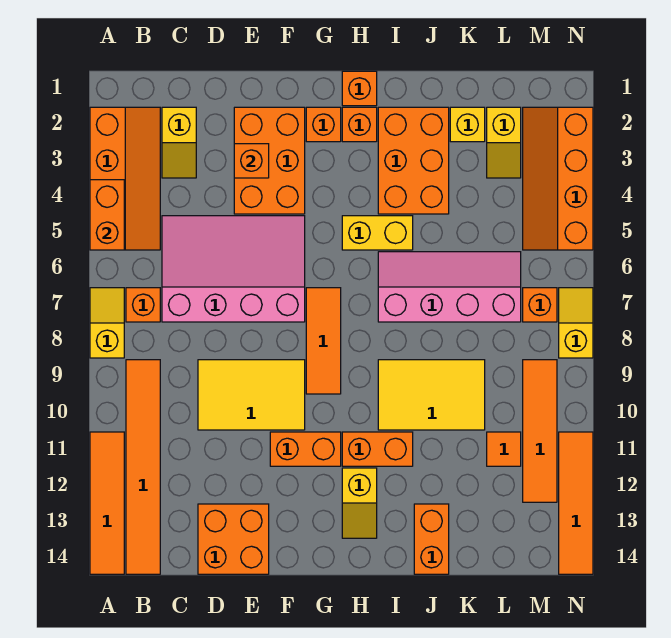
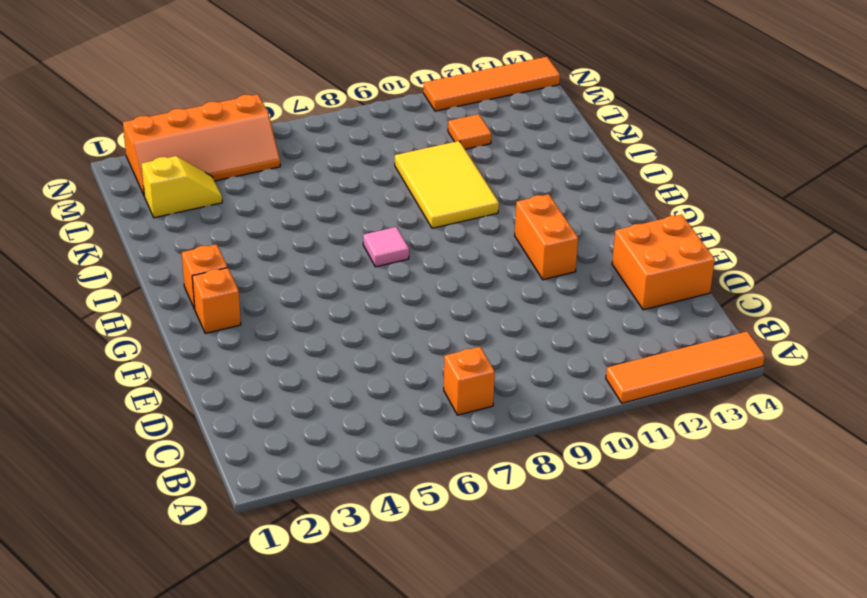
pink 1x1 tile [363,227,409,267] -> none
none -> orange 2x4 slope [90,107,160,250]
none -> yellow 1x2 slope [90,288,124,358]
none -> orange 1x6 tile [126,360,160,574]
none -> yellow 1x2 slope [162,107,196,178]

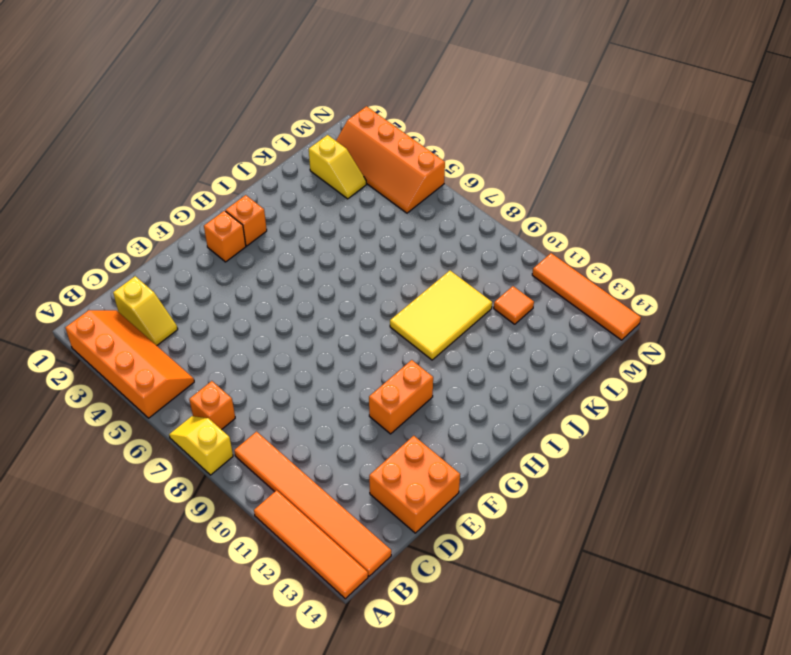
none -> pink 3x4 slope [162,216,305,322]
none -> yellow 2x3 tile [198,360,305,430]
none -> orange 2x3 brick [234,107,305,214]
none -> orange 1x3 tile [306,288,341,394]

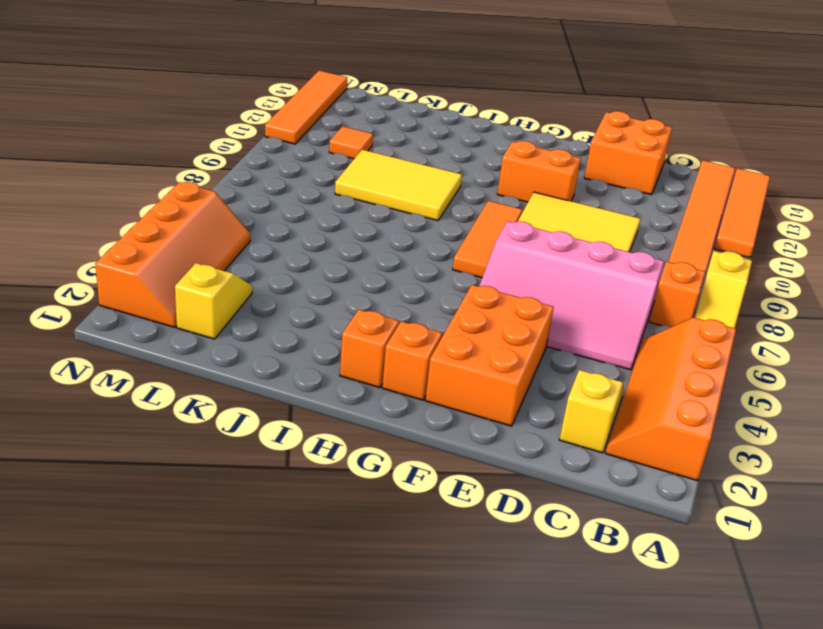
none -> orange 1x1 brick [342,71,377,106]
none -> yellow 1x2 brick [342,216,413,250]
none -> orange 1x2 brick [342,432,413,466]
none -> yellow 1x2 slope [342,468,377,538]

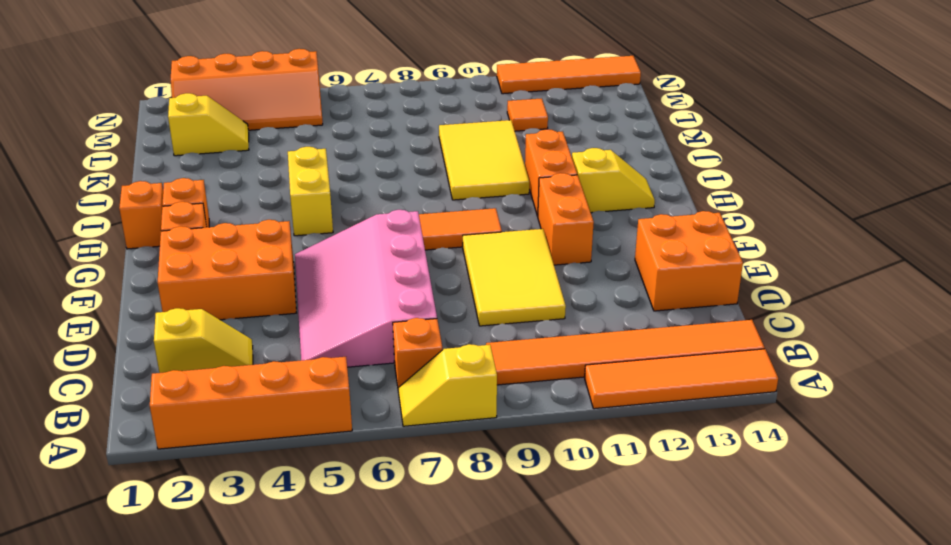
none -> orange 2x3 brick [378,107,449,214]
none -> pink 2x4 slope [378,252,521,322]
none -> orange 1x2 brick [414,504,449,574]
none -> yellow 1x1 brick [450,107,485,142]

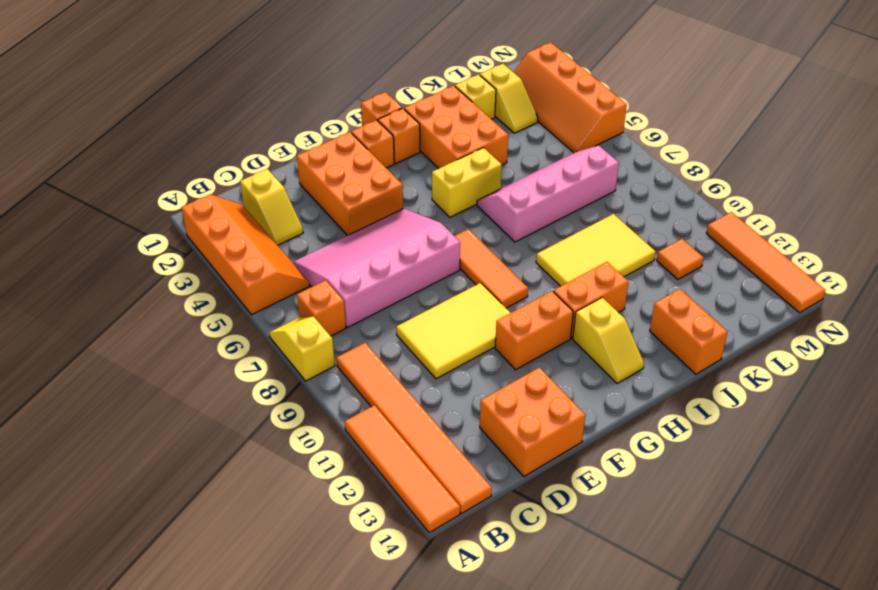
none -> orange 1x1 brick [523,288,557,322]
none -> orange 1x4 tile [523,360,557,502]
none -> yellow 1x2 slope [559,288,593,358]
none -> orange 1x2 brick [90,180,124,250]

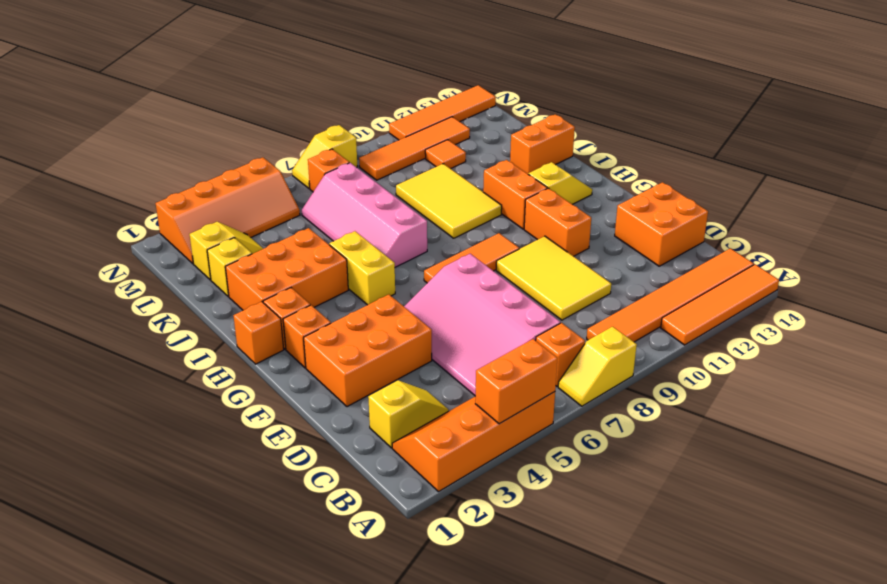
none -> orange 1x1 brick [234,144,269,178]

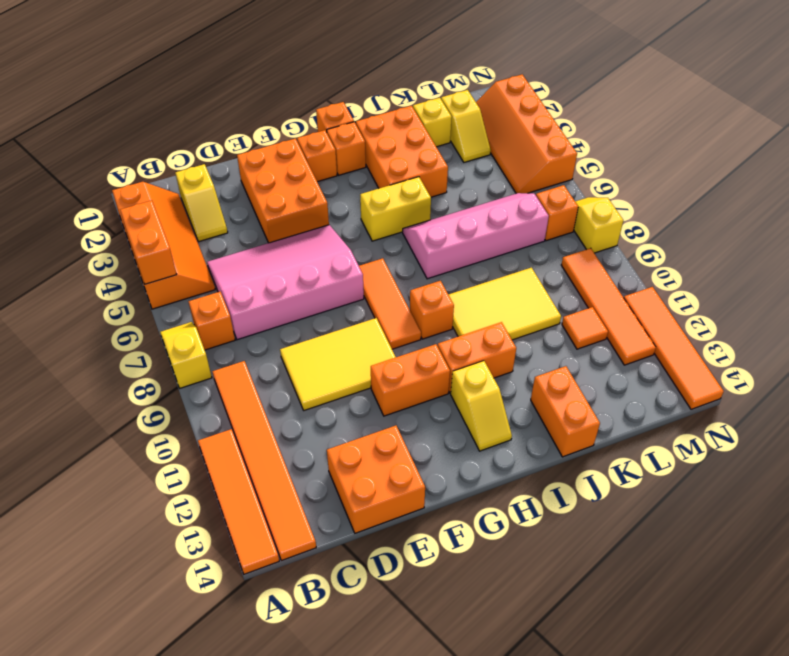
orange 1x1 brick [410,281,454,339] -> orange 1x1 brick moved to [234,144,269,178]

